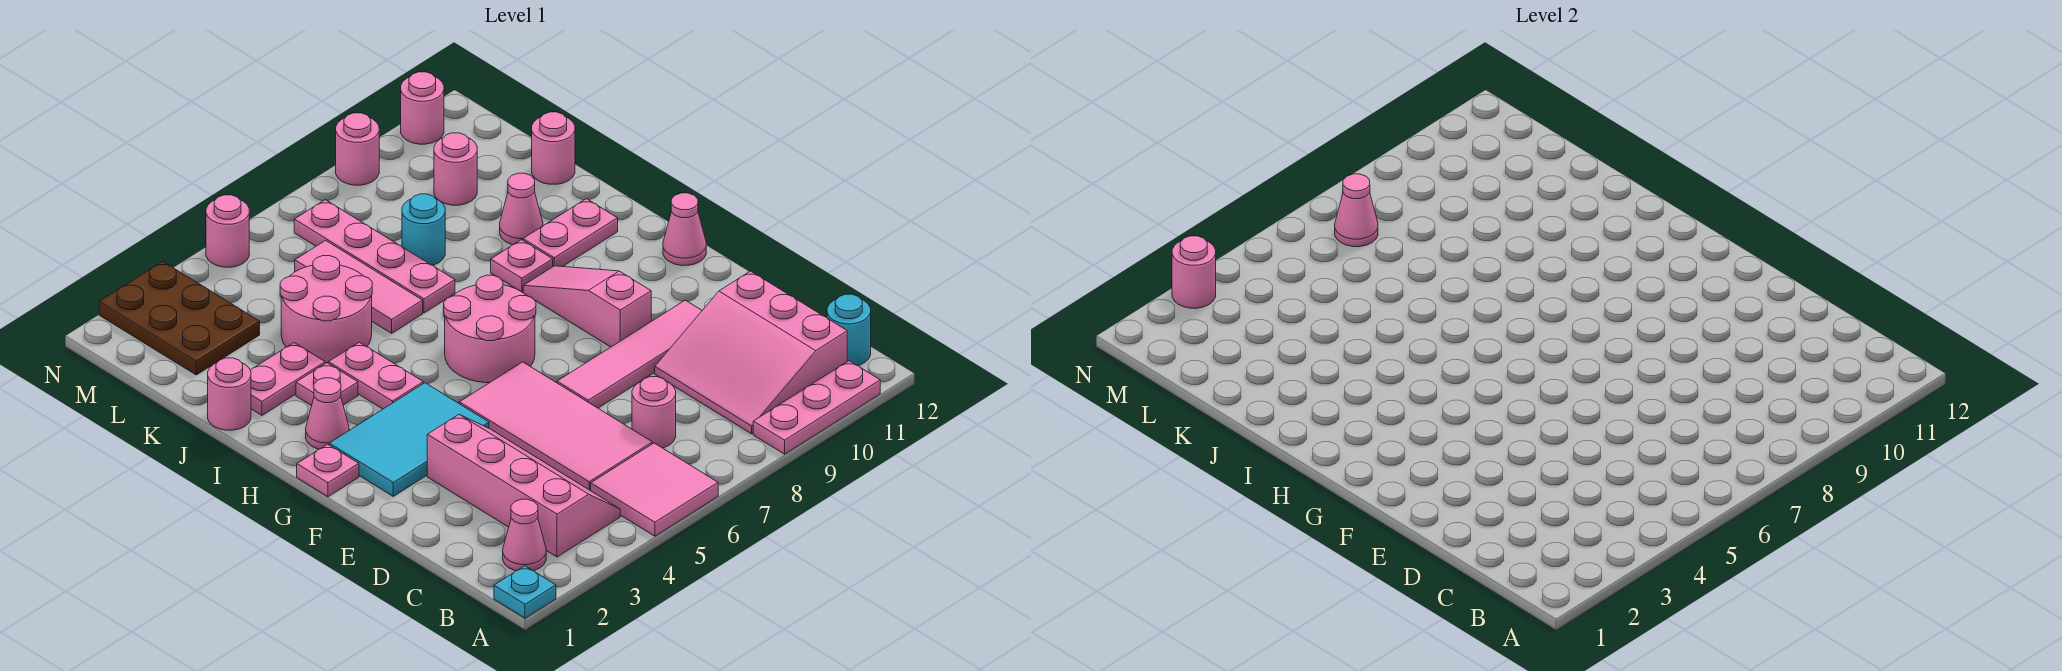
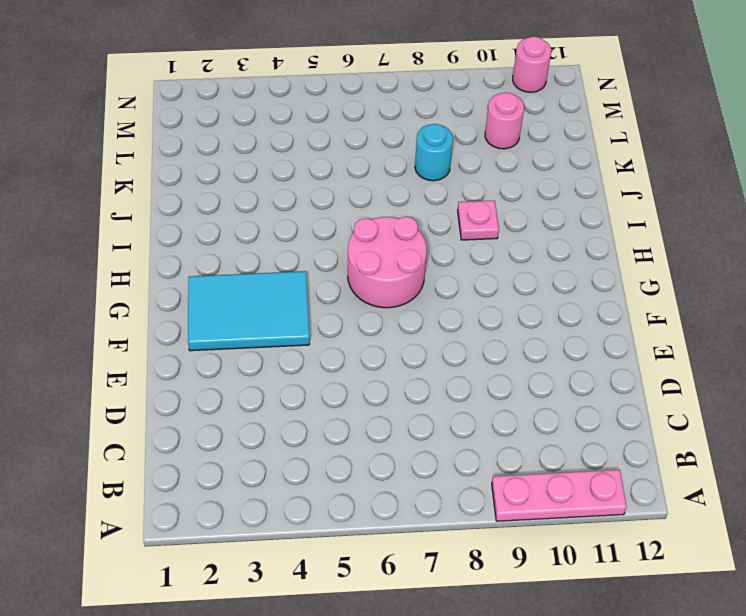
none -> cyan 1x1 plate [494,566,556,618]
none -> pink 2x2 tile [591,443,718,536]
none -> pink 1x1 cone [503,499,546,571]
none -> pink 2x4 slope [427,415,620,557]

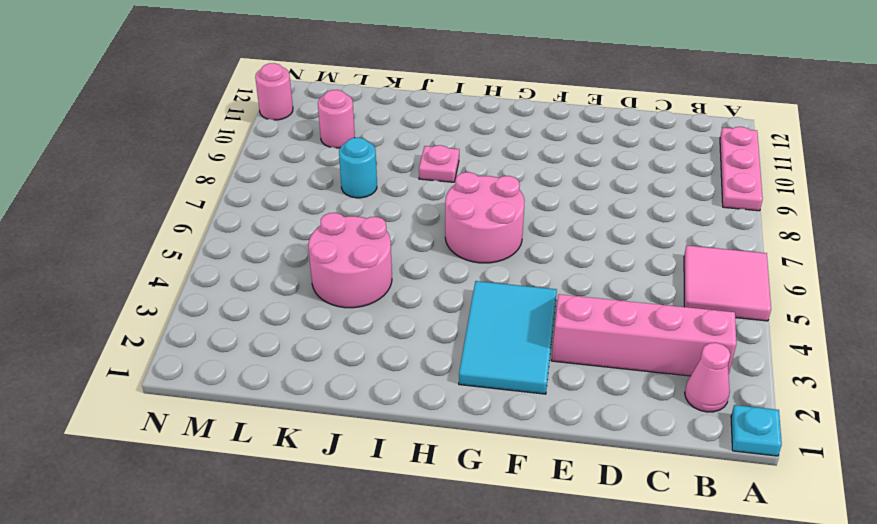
none -> pink 3x3 slope [655,271,847,434]
none -> cyan 1x1 round brick [827,294,871,366]
none -> pink 2x4 tile [459,362,652,491]
none -> pink 1x1 round brick [632,377,676,448]

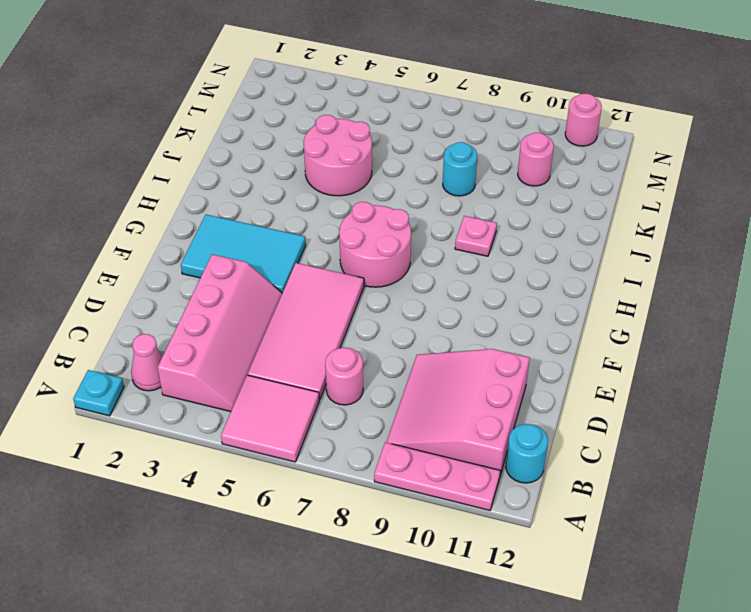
none -> pink 1x4 tile [557,300,702,408]
none -> pink 1x3 slope [523,266,651,347]
none -> pink 1x1 plate [297,444,359,497]
none -> pink 1x1 cone [663,193,706,266]

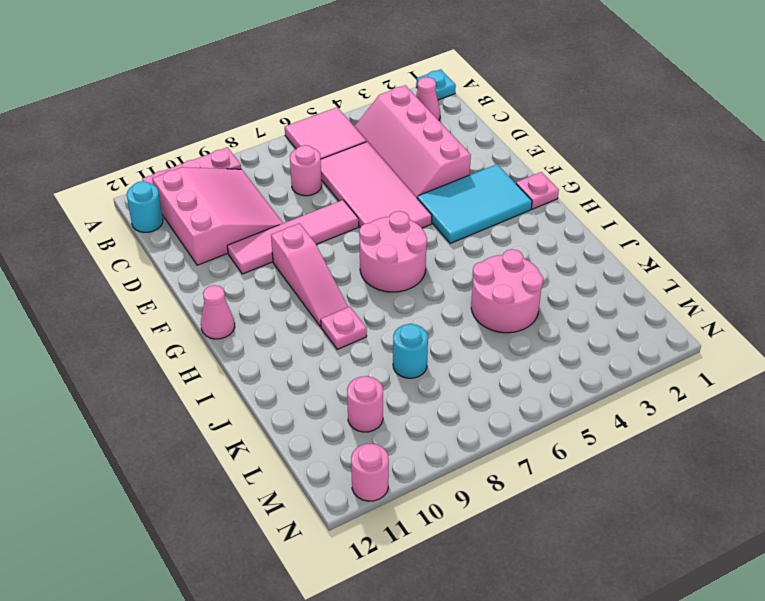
none -> pink 1x1 cone [306,378,349,449]
none -> pink 1x2 plate [328,342,423,409]
none -> pink 1x1 plate [296,363,358,406]
none -> pink 1x2 plate [523,199,618,267]

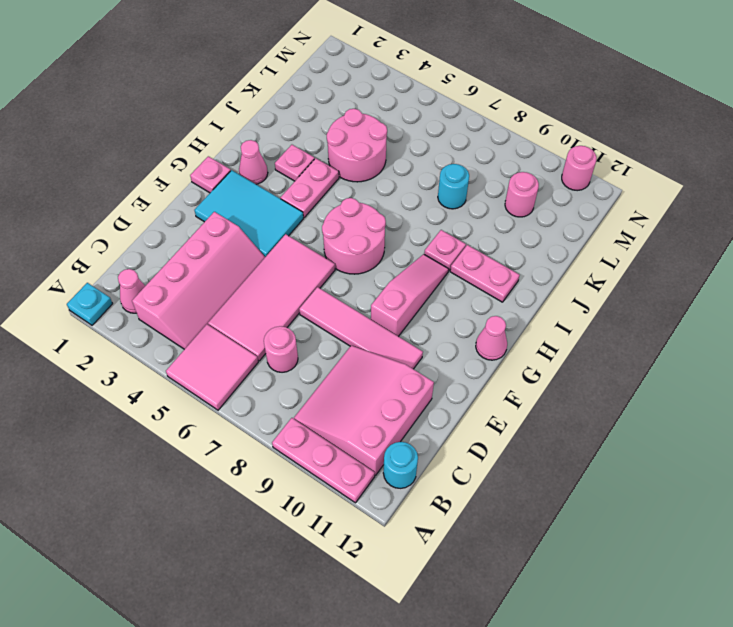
none -> pink 1x1 round brick [208,358,251,430]
none -> pink 1x2 plate [250,343,325,415]
none -> pink 1x3 tile [295,240,423,333]
none -> pink 1x4 plate [294,200,455,313]

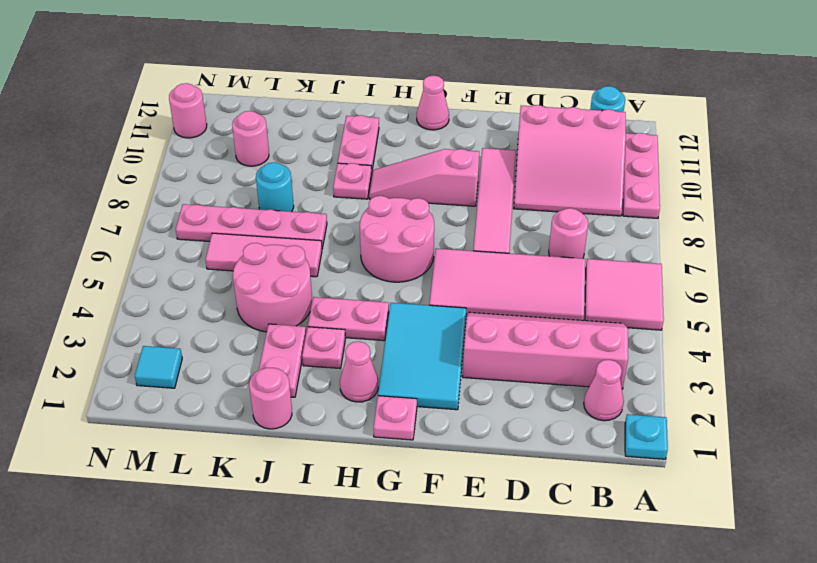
cyan 1x1 tile [135,346,182,388] -> brown 2x3 plate [99,261,260,375]
none -> pink 1x1 cone [500,173,543,245]
none -> pink 1x1 round brick [532,112,575,184]
none -> pink 1x1 round brick [206,195,249,267]
none -> pink 1x1 round brick [336,113,379,185]

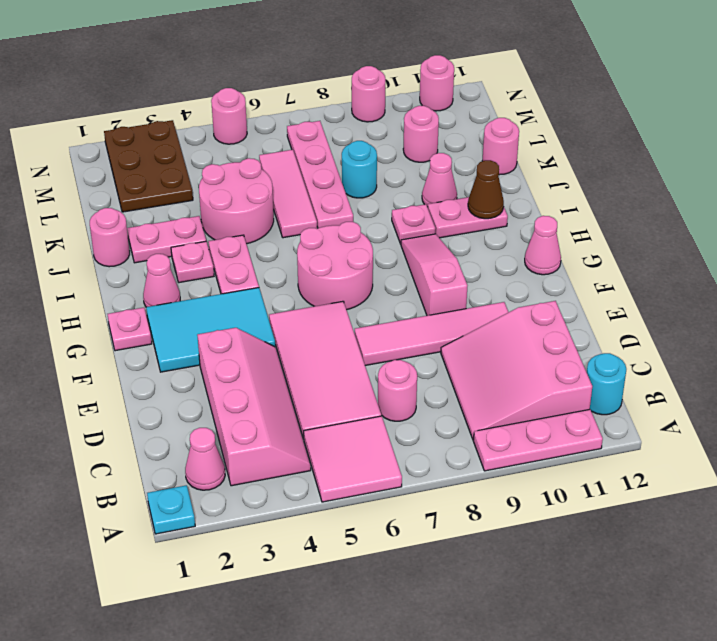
brown 1x1 cone [468,160,504,219] -> none
none -> pink 1x1 cone [1335,174,1378,247]
none -> pink 1x1 round brick [1172,236,1216,308]

